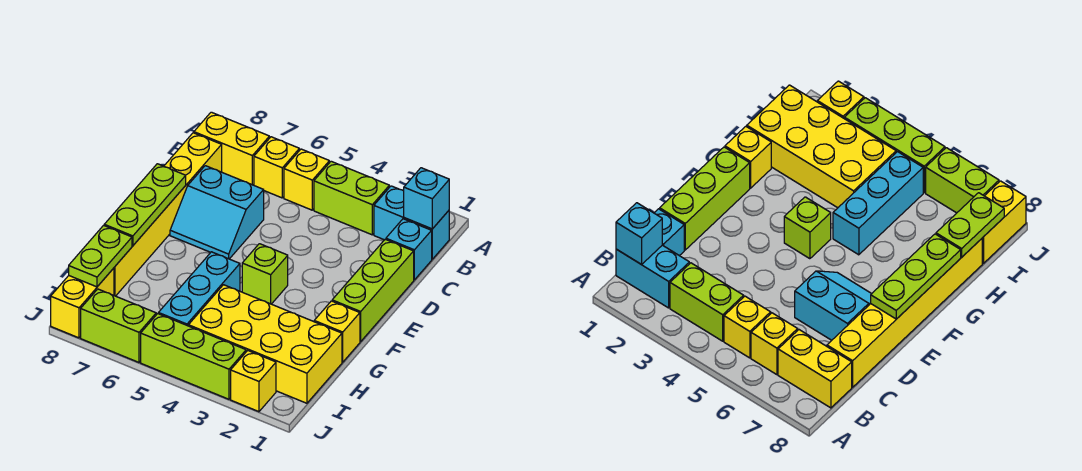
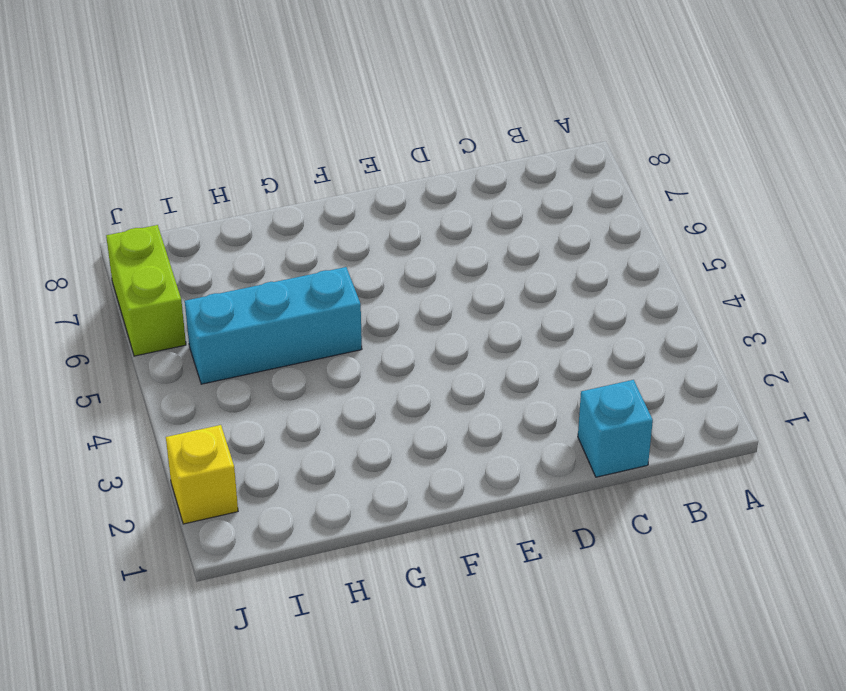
none -> cyan 1x2 brick [374,186,449,259]
none -> lime 1x2 brick [314,161,389,235]
none -> yellow 1x1 brick [284,149,330,210]

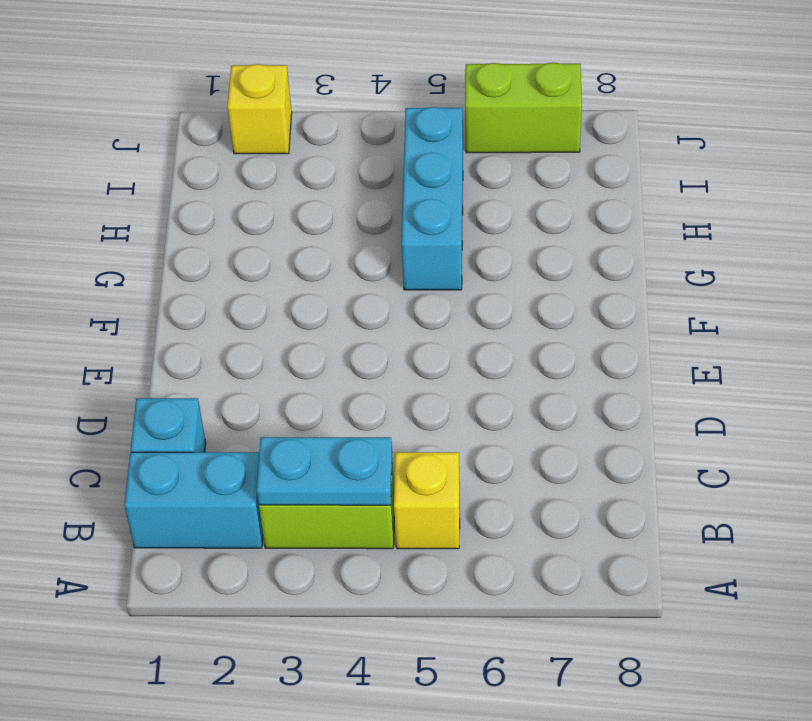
cyan 1x2 plate [257,437,392,505] -> none
none -> yellow 1x1 brick [254,137,299,198]
none -> yellow 1x2 brick [194,112,269,185]
none -> yellow 1x6 brick [114,133,222,296]

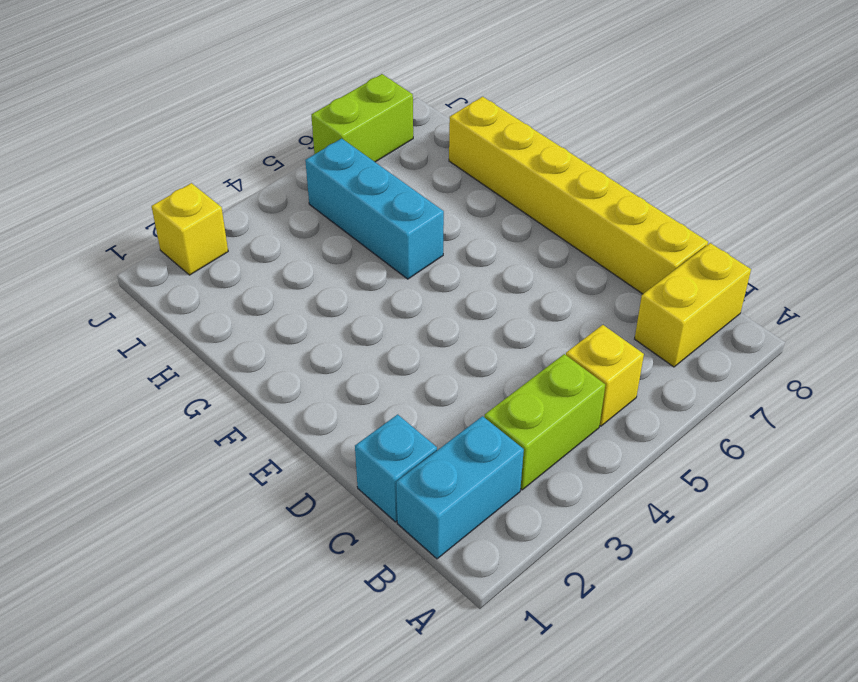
none -> yellow 1x1 brick [254,137,299,198]
none -> lime 1x3 brick [332,239,414,342]
none -> cyan 2x2 slope [170,166,264,259]

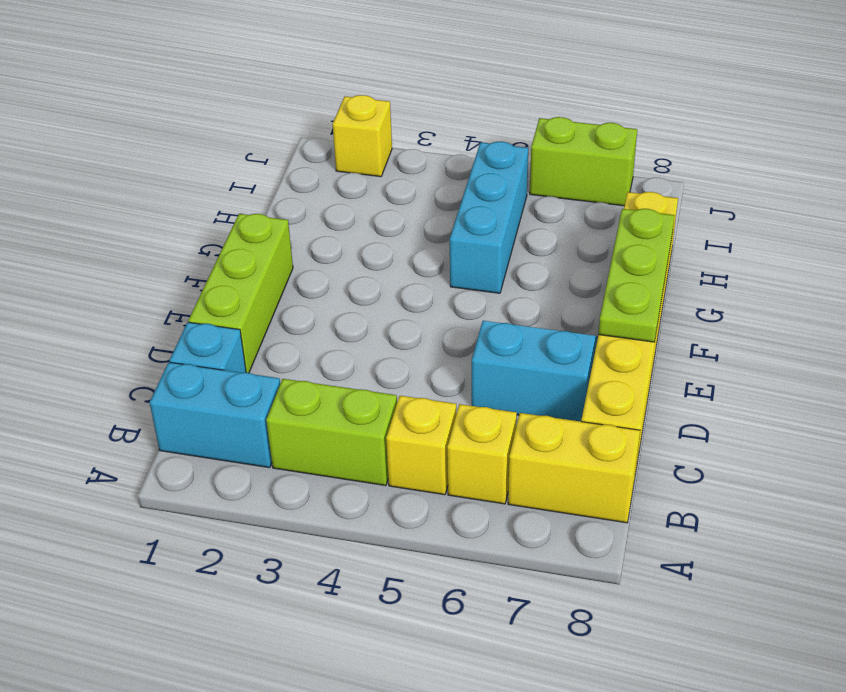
none -> lime 1x1 brick [242,244,288,304]
none -> yellow 1x1 brick [314,301,360,362]
none -> yellow 2x4 brick [188,285,342,403]

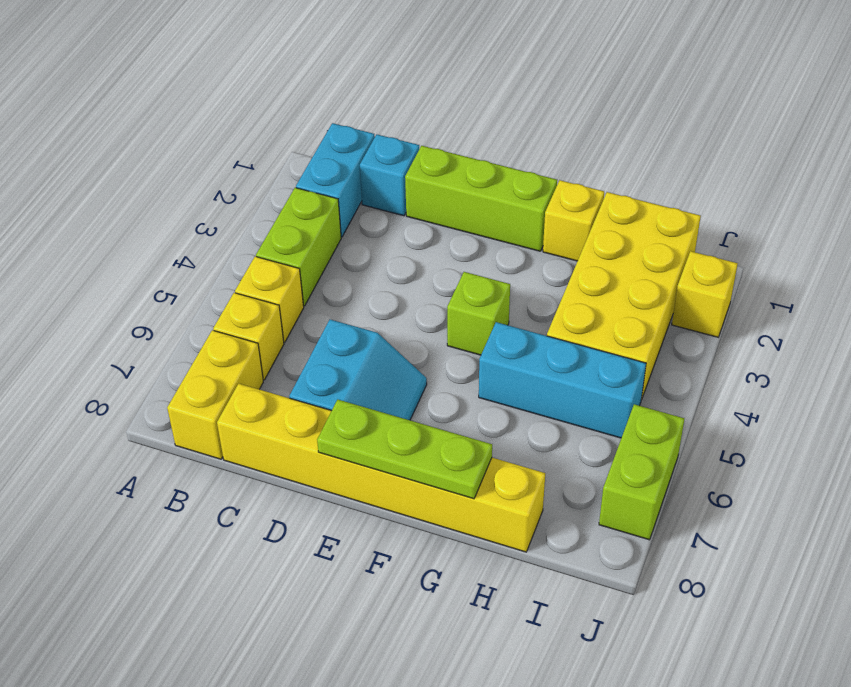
none -> yellow 1x2 brick [51,268,114,338]
none -> lime 1x3 brick [141,314,246,399]
none -> cyan 1x1 brick [404,168,449,229]

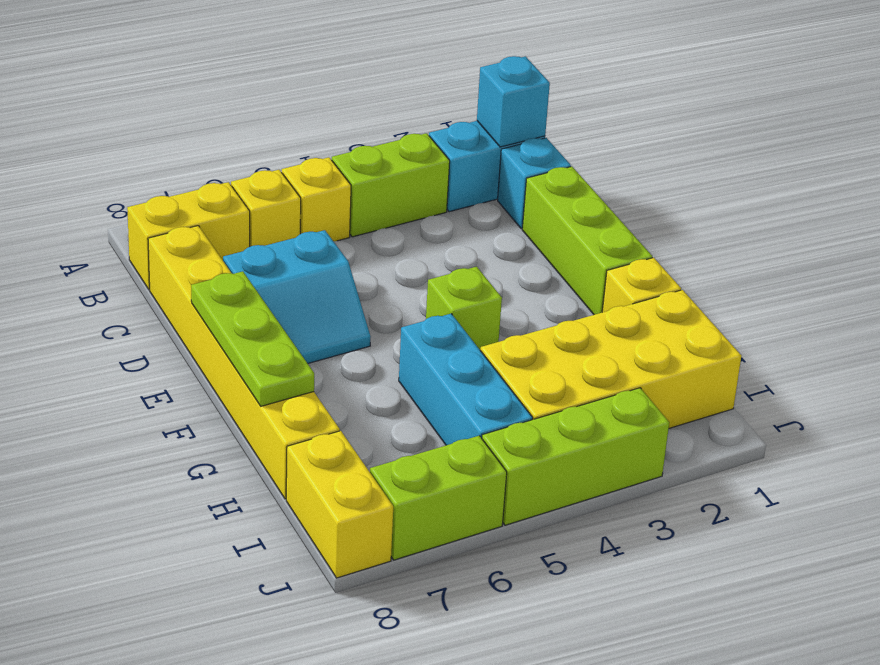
none -> yellow 1x1 brick [231,350,276,412]
none -> lime 1x2 plate [69,225,132,287]

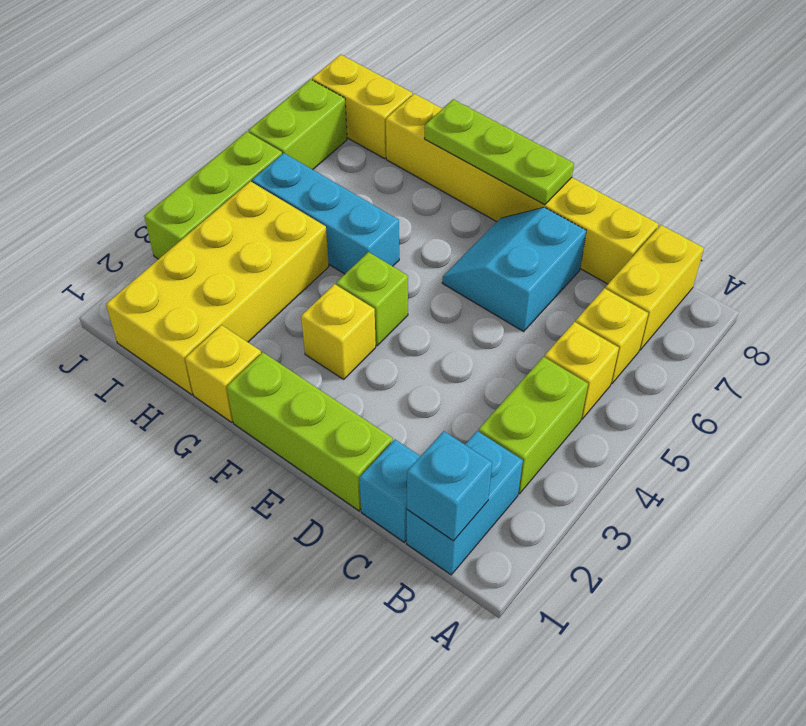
yellow 1x1 brick [301,284,376,379] -> yellow 1x1 brick moved to [231,350,276,412]
none -> lime 1x2 plate [69,225,132,287]

